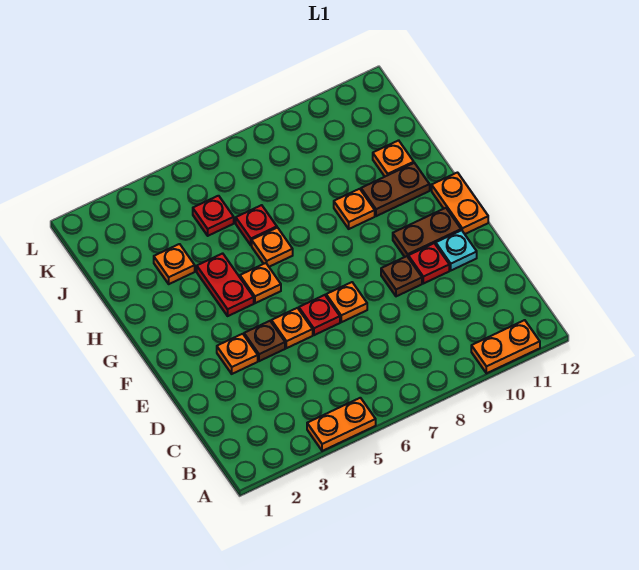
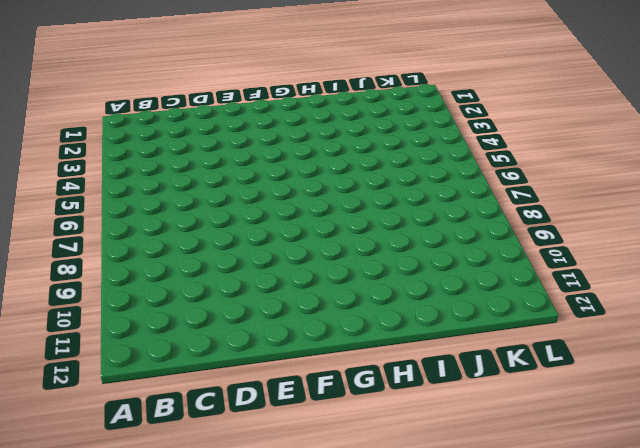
none -> orange 1x2 plate [307,398,376,451]
none -> orange 1x2 plate [471,320,540,373]
none -> orange 1x1 plate [217,334,258,374]

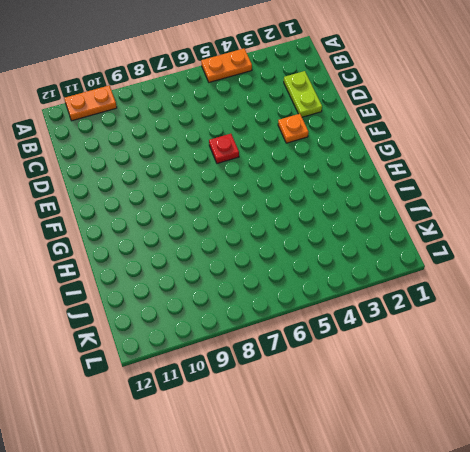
lime 1x2 plate [284,71,322,117] -> none
none -> brown 1x1 plate [244,321,285,361]
none -> orange 1x1 plate [271,308,313,348]
none -> orange 1x1 plate [326,282,367,322]

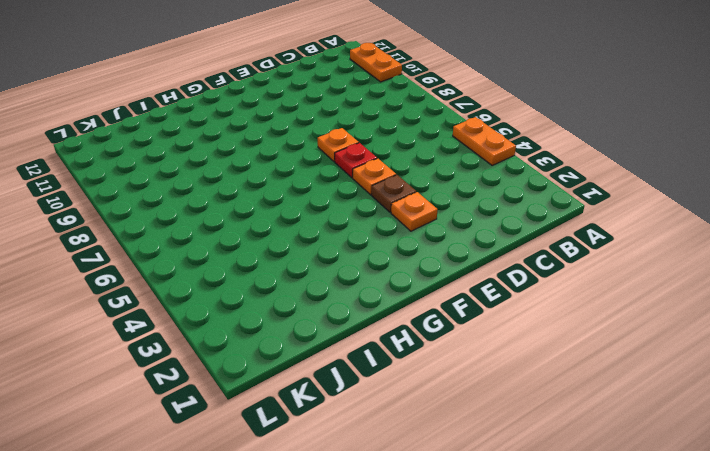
none -> brown 1x1 plate [381,256,422,296]
none -> red 1x1 plate [408,243,449,284]
none -> cyan 1x1 plate [436,230,477,270]

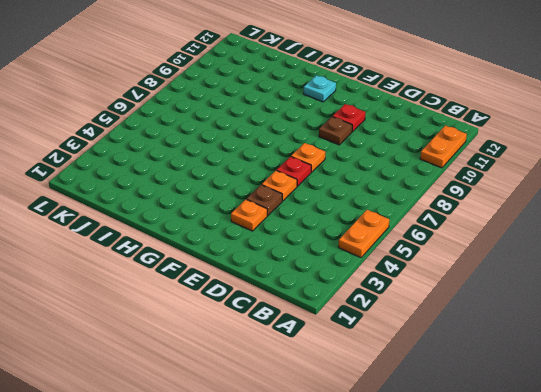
cyan 1x1 plate [304,75,336,102] -> cyan 1x1 plate moved to [436,230,477,270]
none -> brown 1x2 plate [393,208,461,257]
none -> orange 1x2 plate [432,173,488,234]
none -> red 1x2 plate [197,253,254,316]

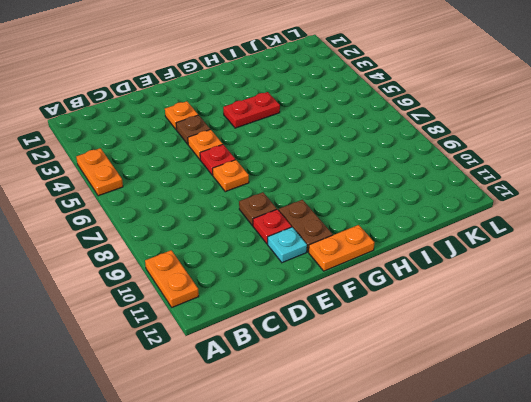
none -> orange 1x1 plate [240,263,281,303]
none -> orange 1x1 plate [252,228,293,267]
none -> orange 1x1 plate [334,189,375,229]

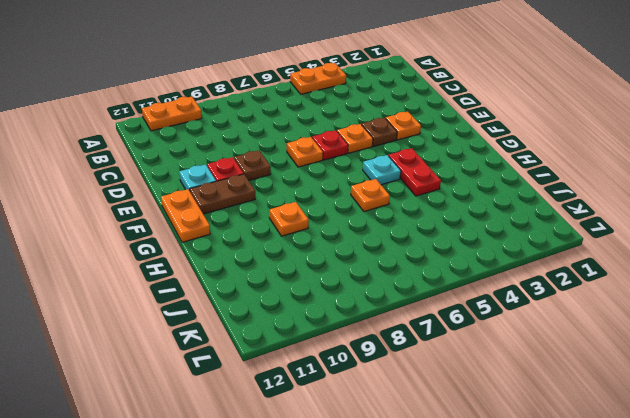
cyan 1x1 plate [363,155,401,185] -> orange 1x1 plate [240,263,281,303]
none -> brown 1x2 plate [361,163,430,216]
none -> orange 1x1 plate [154,244,195,284]
none -> red 1x1 plate [236,205,277,245]

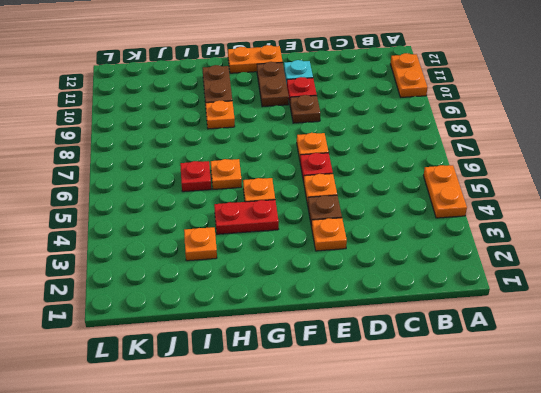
none -> orange 1x1 plate [373,140,414,176]
none -> red 1x1 plate [193,196,234,236]

